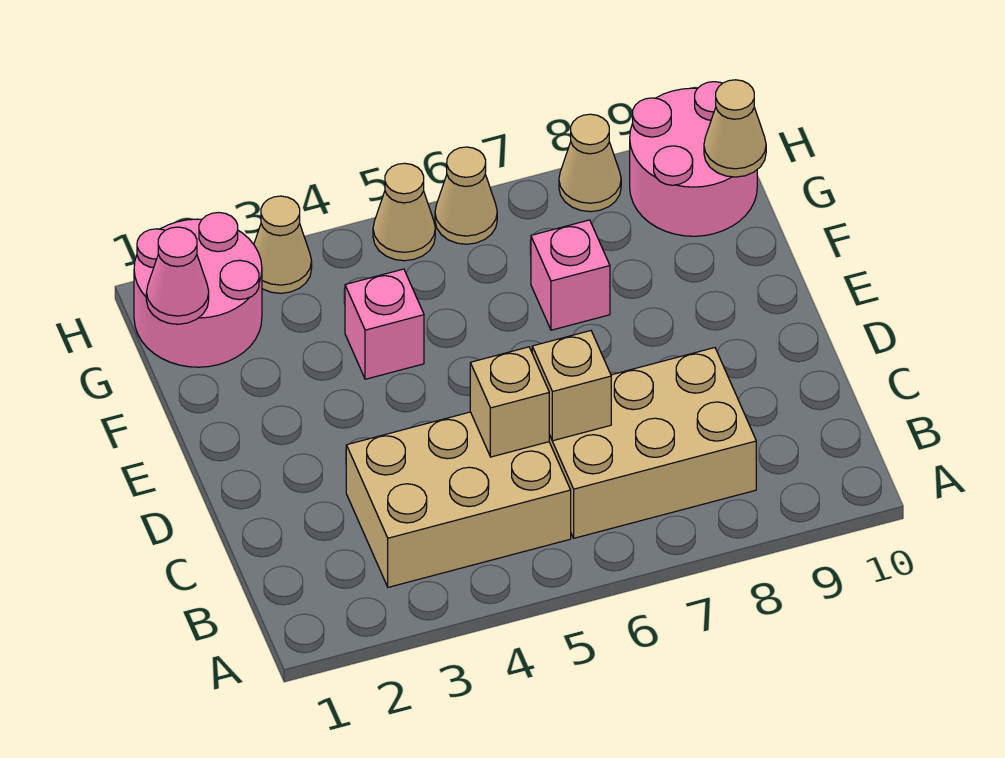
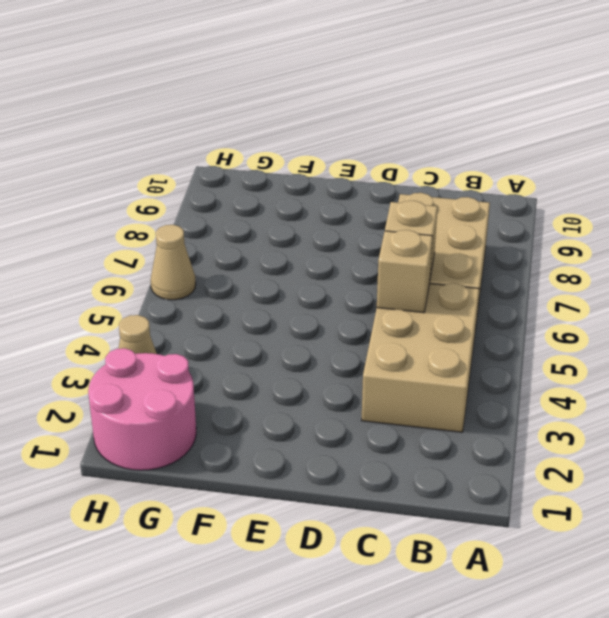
none -> pink 1x1 brick [345,269,424,379]
none -> pink 1x1 brick [531,220,610,330]
none -> pink 2x2 round brick [630,82,757,236]

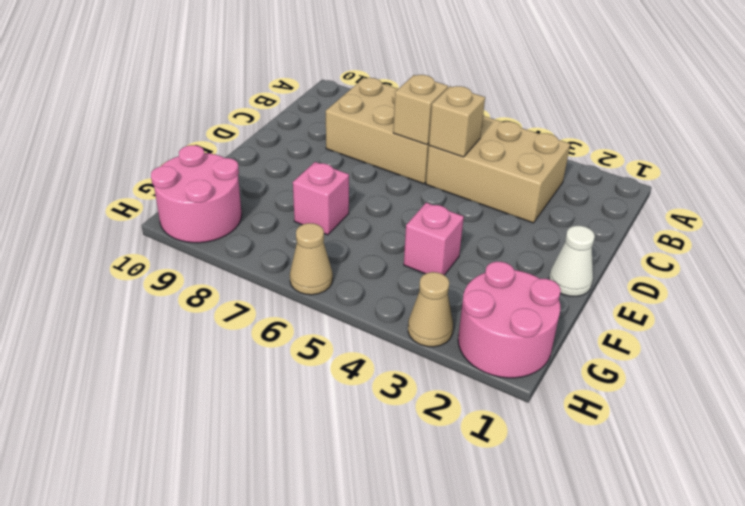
white 1x1 cone [549,226,595,296] -> none
none -> tan 1x1 cone [373,163,435,261]
none -> tan 1x1 cone [559,114,621,212]
none -> pink 1x1 cone [146,227,209,324]

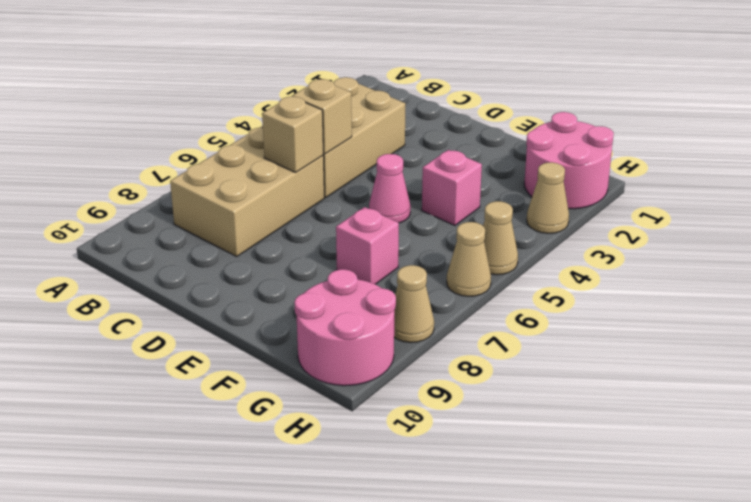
pink 1x1 cone [369,154,411,223] -> pink 1x1 cone moved to [146,227,209,324]
none -> tan 1x1 cone [704,80,766,177]

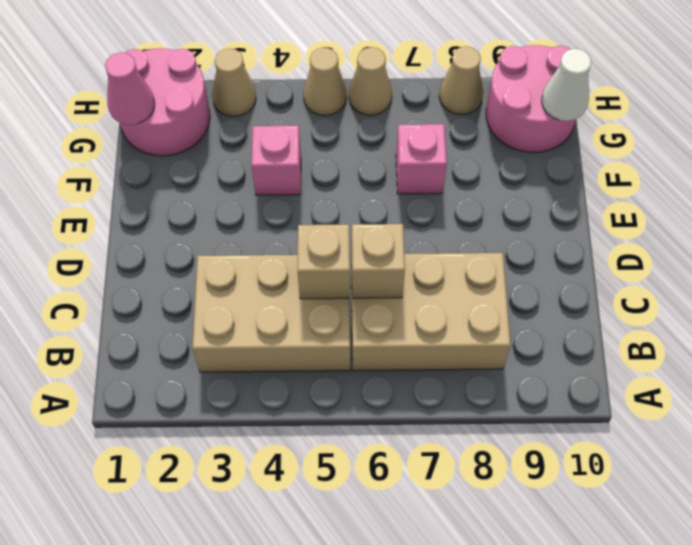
white 1x1 cone [542,49,591,121] -> tan 1x1 cone [704,80,766,177]

